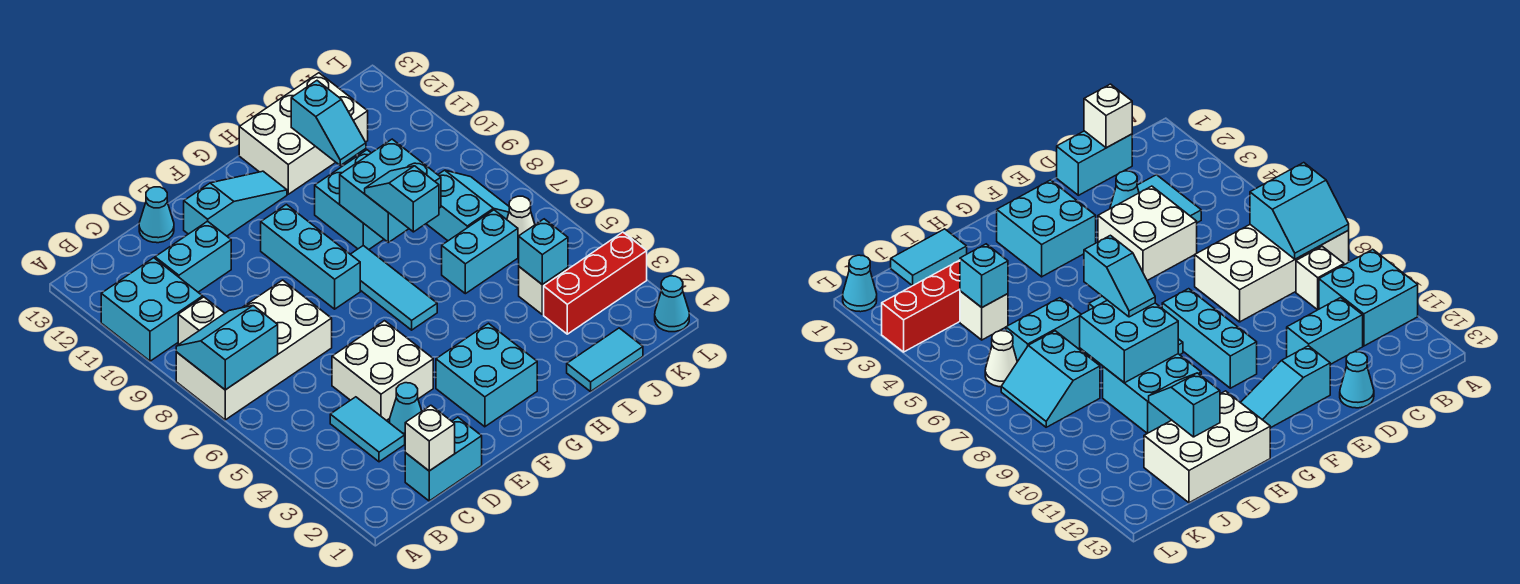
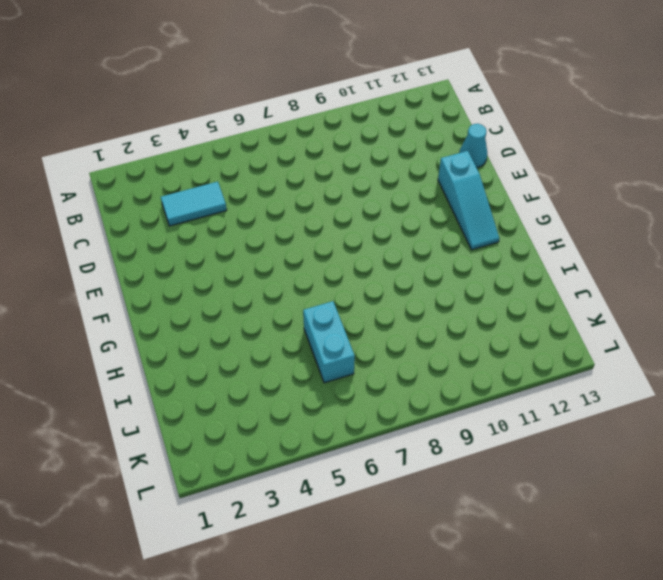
none -> white 2x4 brick [176,280,332,420]
none -> cyan 2x2 brick [101,258,203,361]
none -> white 1x1 brick [178,297,225,344]

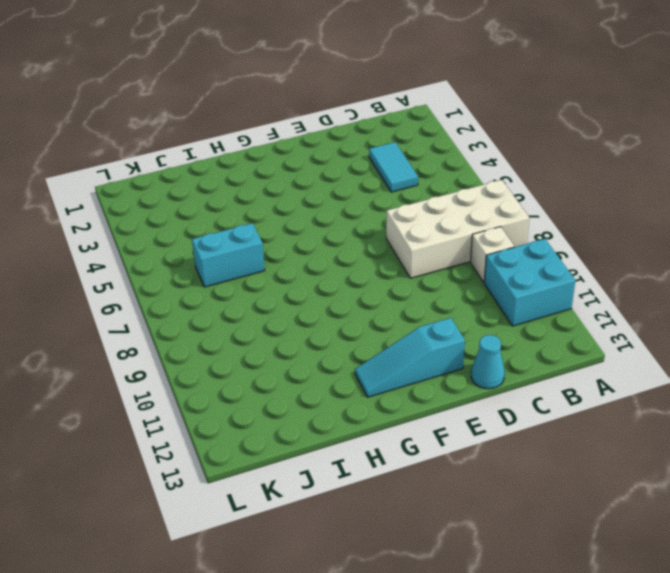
none -> cyan 1x2 brick [405,417,482,501]
none -> cyan 1x2 brick [155,221,231,292]
none -> cyan 1x1 cone [390,383,422,435]

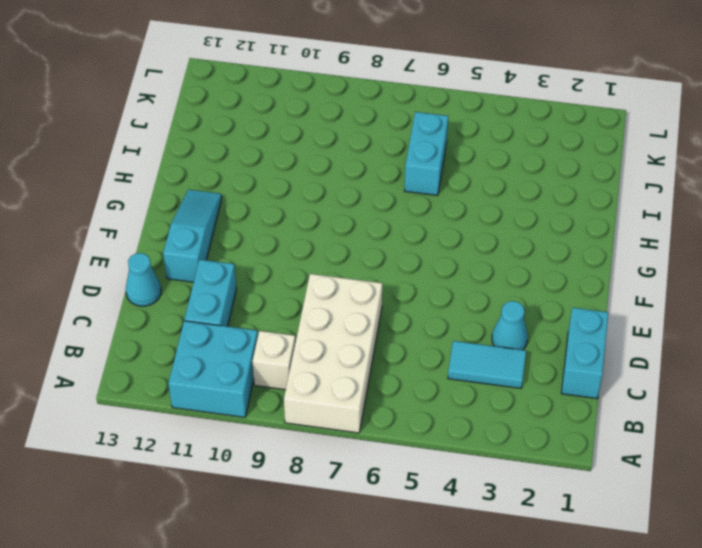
none -> white 2x2 brick [332,321,433,421]
none -> cyan 2x2 brick [436,323,537,427]
none -> cyan 1x3 brick [261,204,360,309]

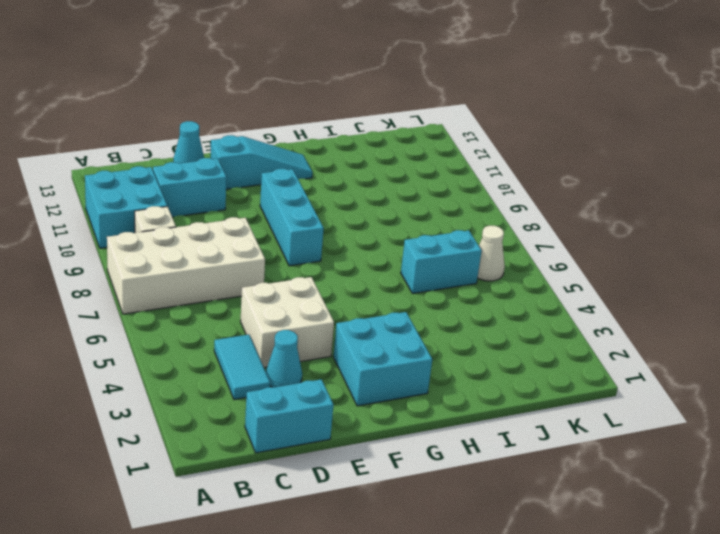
none -> cyan 1x3 tile [350,246,437,330]
none -> cyan 2x2 brick [315,150,384,249]
none -> white 2x3 brick [239,73,368,194]

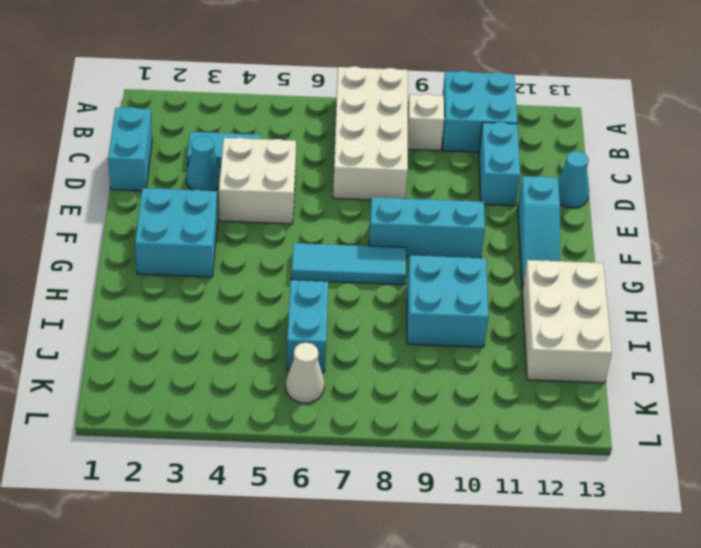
none -> cyan 1x2 tile [567,328,643,392]
none -> red 1x3 brick [544,232,647,334]
none -> white 1x1 brick [519,267,568,314]

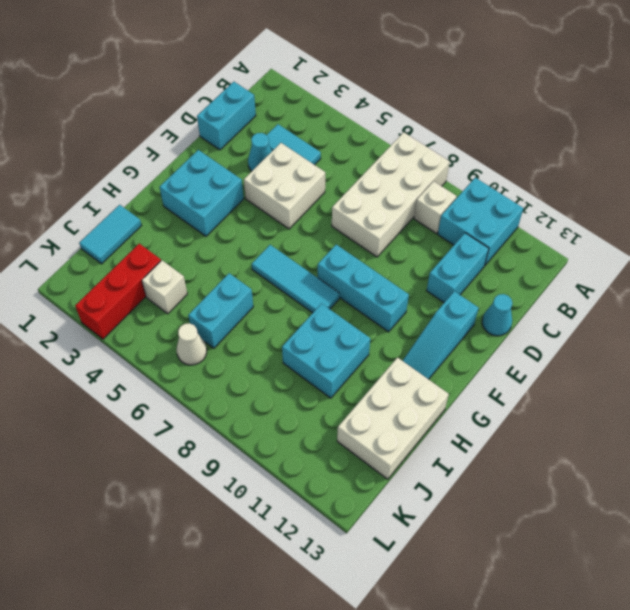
none -> cyan 2x2 slope [426,170,509,241]
none -> cyan 1x1 cone [655,276,689,332]
none -> cyan 2x2 slope [176,306,278,390]

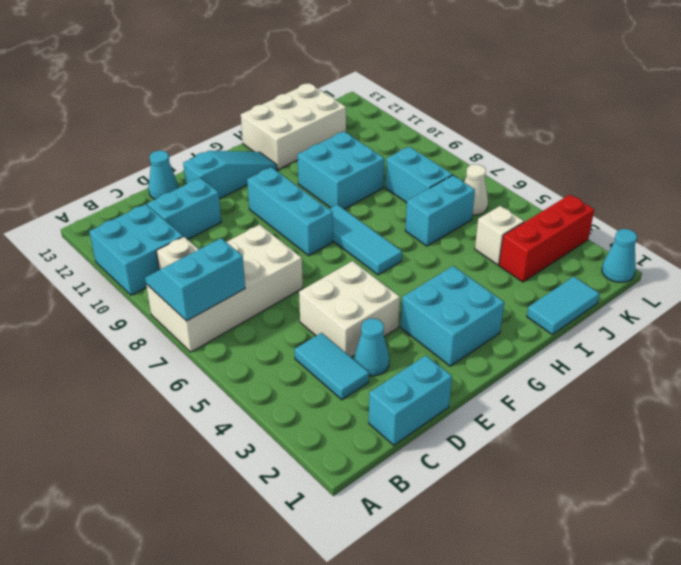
none -> white 1x1 brick [405,405,455,471]
none -> cyan 2x2 brick [340,139,441,242]
none -> cyan 1x2 slope [291,81,366,165]

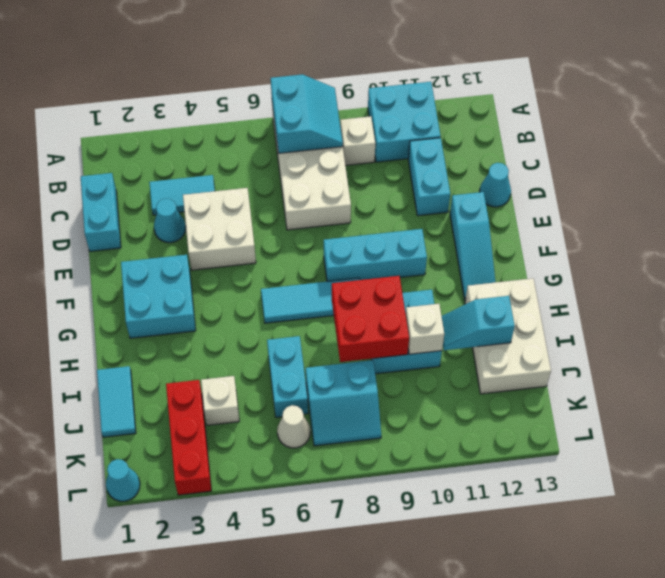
red 2x2 brick [332,276,409,362] -> cyan 2x2 brick [340,139,441,242]
white 1x1 brick [406,304,444,354] -> white 1x1 brick moved to [405,405,455,471]
none -> cyan 1x1 brick [519,219,568,285]
none -> cyan 1x2 slope [365,166,439,232]

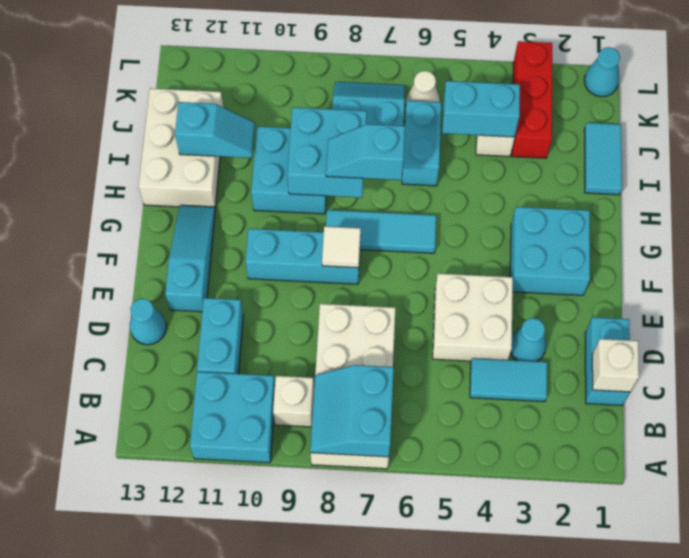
white 1x1 tile [322,226,361,268] -> none
cyan 1x2 brick [442,81,520,137] -> cyan 1x1 brick [519,219,568,285]

